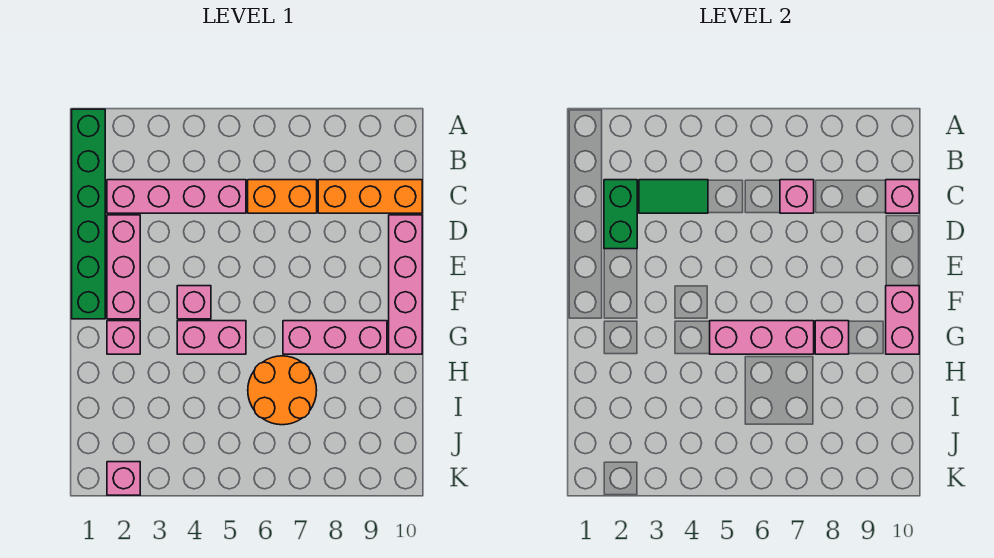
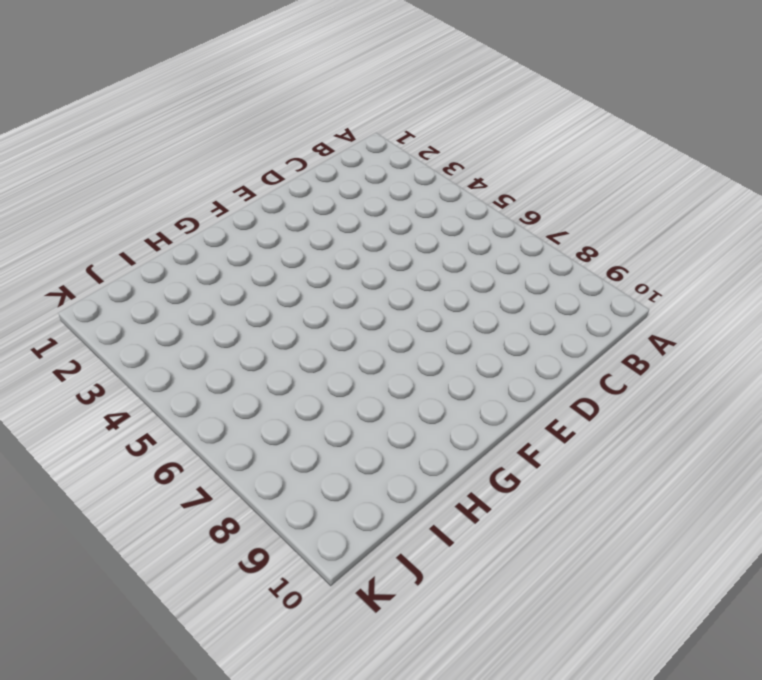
none -> green 1x6 brick [72,109,105,319]
none -> pink 1x4 brick [107,180,246,213]
none -> orange 1x2 brick [248,180,317,213]

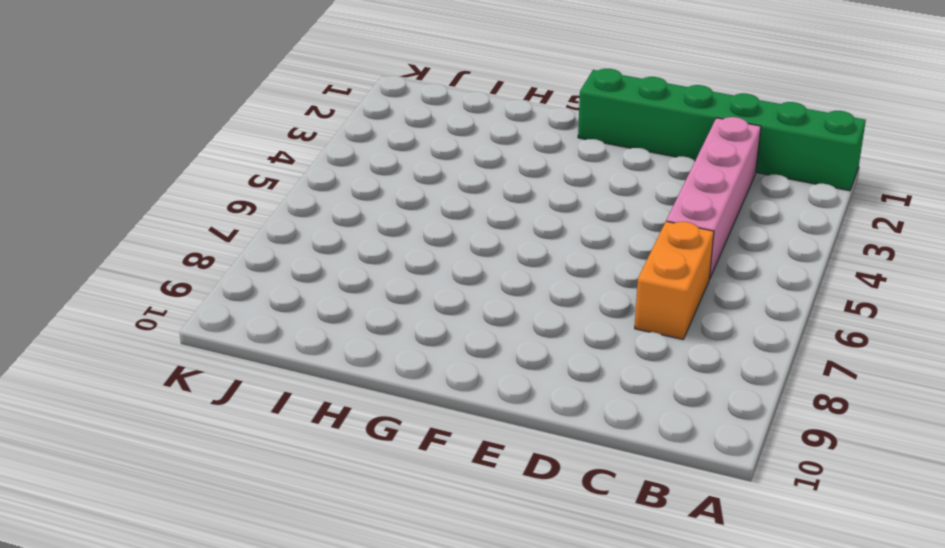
none -> orange 1x3 brick [318,180,422,213]
none -> pink 1x3 brick [107,215,140,319]
none -> pink 1x4 brick [389,215,422,354]

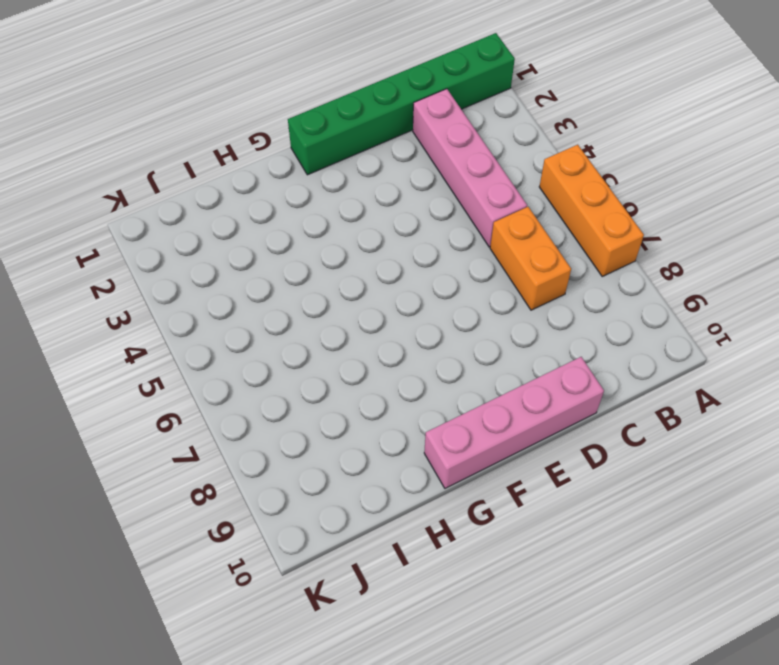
orange 1x3 brick [539,145,644,276] -> orange 1x3 brick moved to [318,180,422,213]
none -> pink 1x3 brick [107,215,140,319]
none -> pink 1x1 brick [177,286,211,319]
none -> pink 1x1 brick [107,321,140,354]

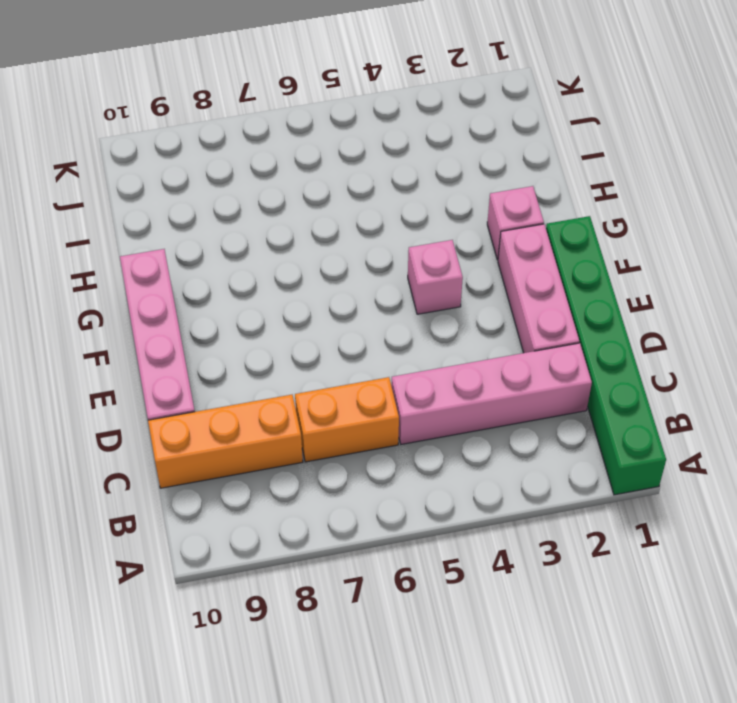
none -> pink 1x2 brick [177,321,246,354]
none -> pink 1x3 brick [283,321,387,354]
none -> orange 2x2 round brick [248,356,317,425]

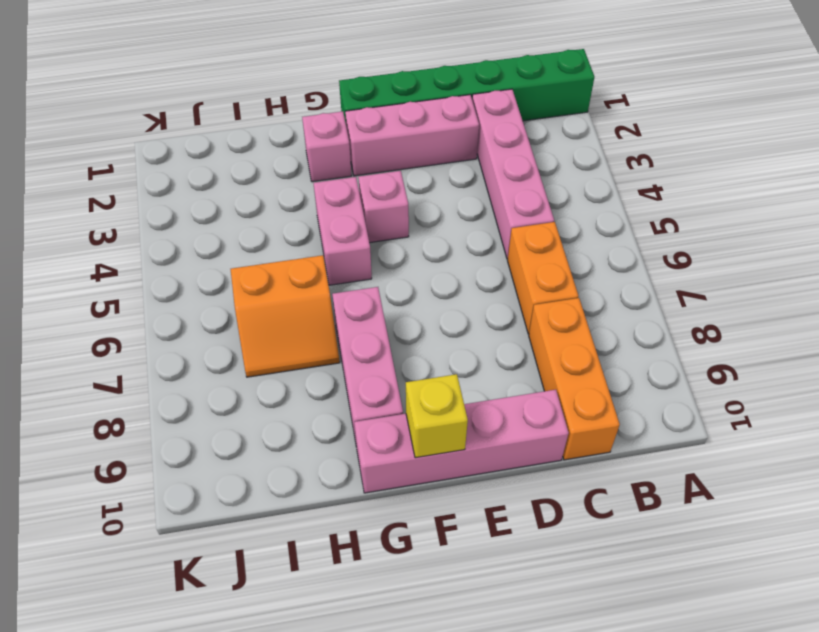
yellow 1x1 brick [406,374,468,458] -> pink 1x2 brick [886,286,919,354]
orange 2x2 slope [231,255,340,377] -> orange 2x2 round brick [248,356,317,425]
none -> pink 1x1 brick [107,462,140,495]
none -> green 1x2 brick [604,180,637,249]
none -> green 1x2 tile [639,180,708,213]

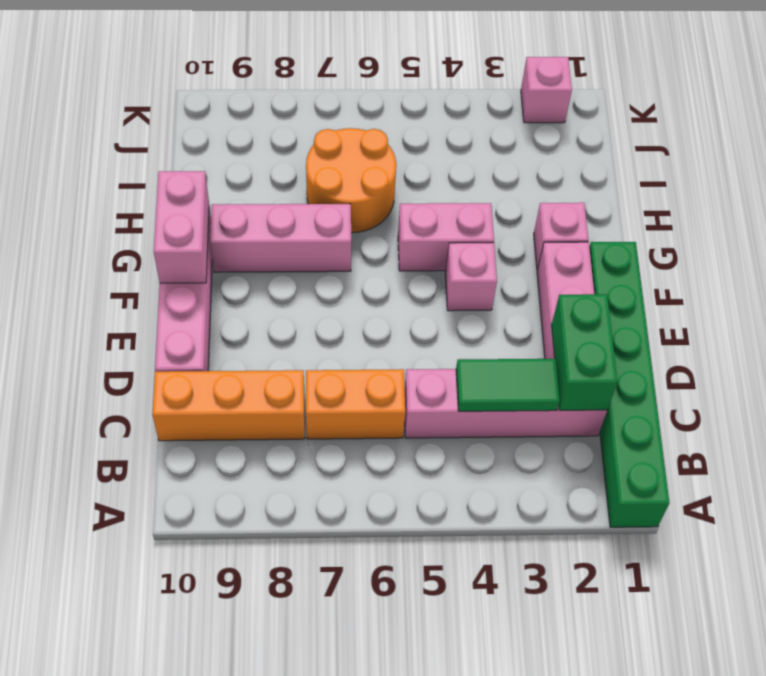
none -> pink 1x1 brick [780,180,814,213]
none -> pink 1x1 brick [886,180,919,213]
none -> pink 1x3 brick [710,321,814,354]

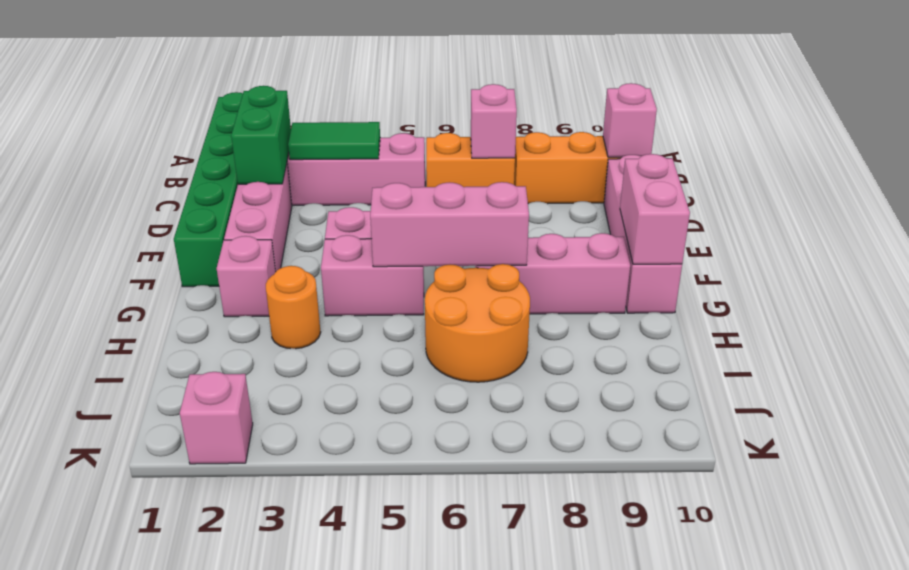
orange 1x1 round brick [266,266,321,349] -> none
none -> pink 1x1 brick [815,321,849,354]

